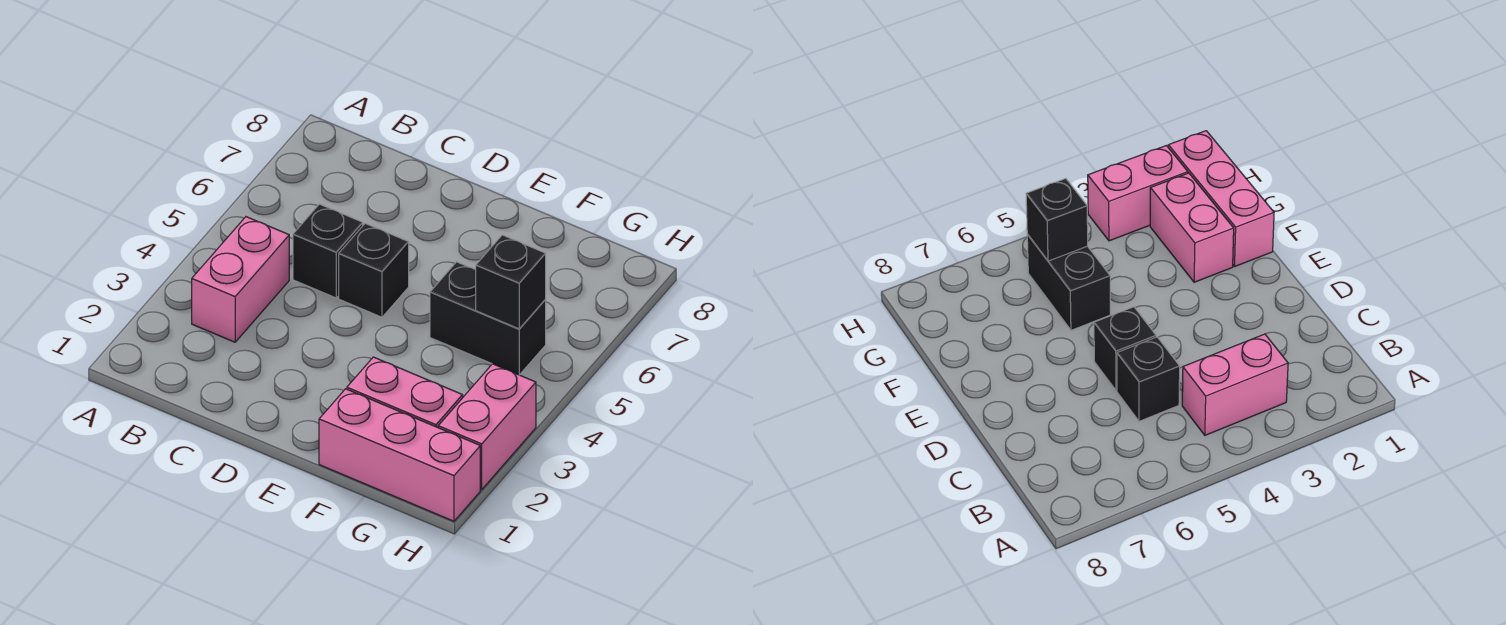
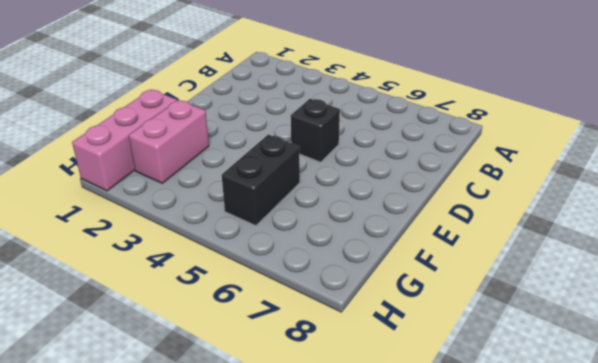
none -> pink 1x2 brick [192,217,289,342]
none -> black 1x1 brick [293,204,363,298]

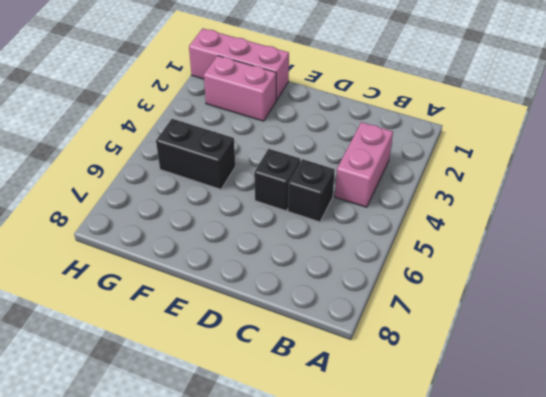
none -> pink 1x2 brick [438,364,536,489]
none -> black 1x1 brick [476,235,546,329]

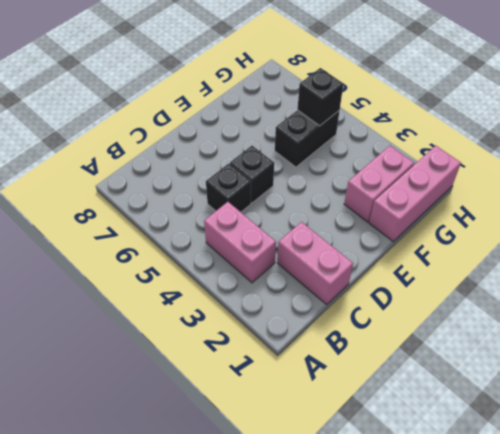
pink 1x2 brick [277,222,353,304] -> pink 1x2 brick moved to [438,364,536,489]

